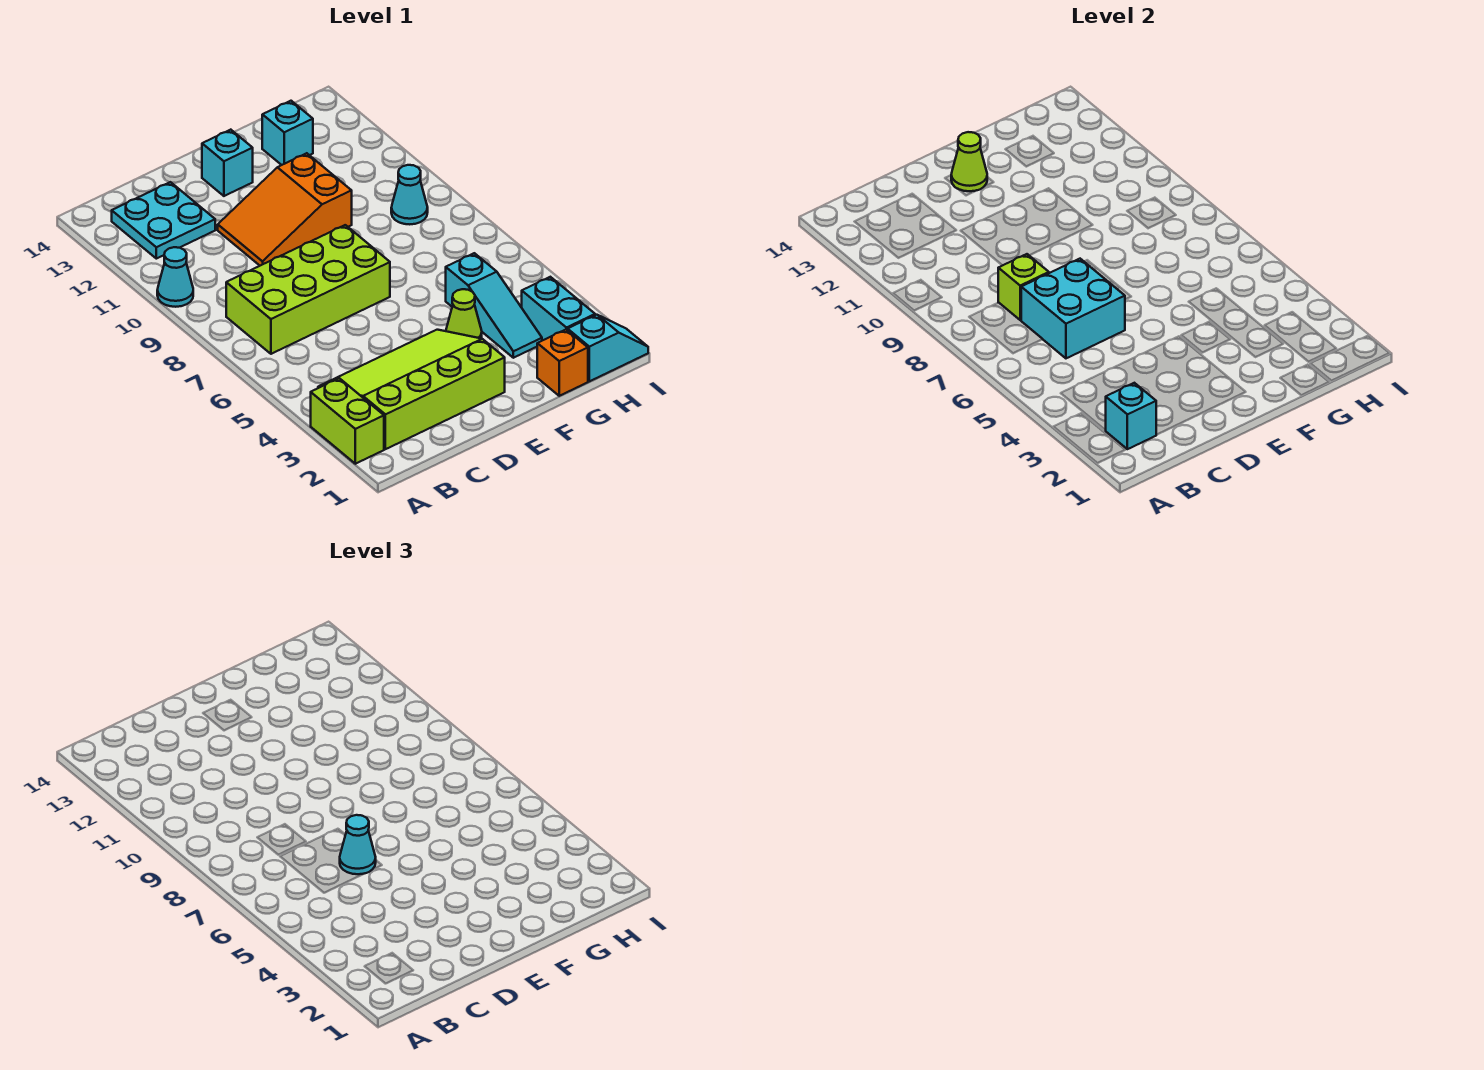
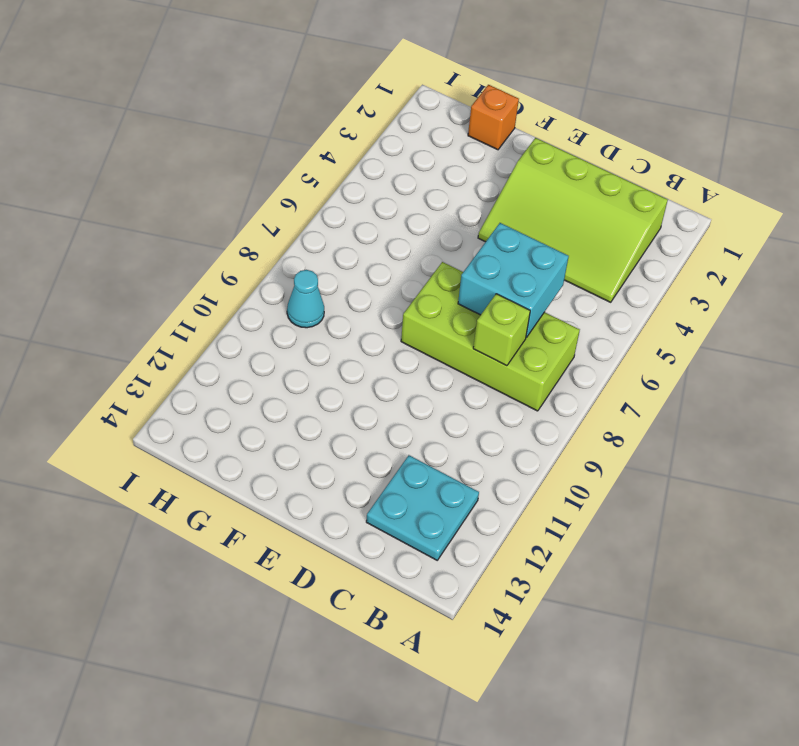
none -> lime 1x2 brick [311,378,384,464]
none -> cyan 1x1 cone [157,247,193,307]
none -> orange 2x3 slope [218,153,352,266]

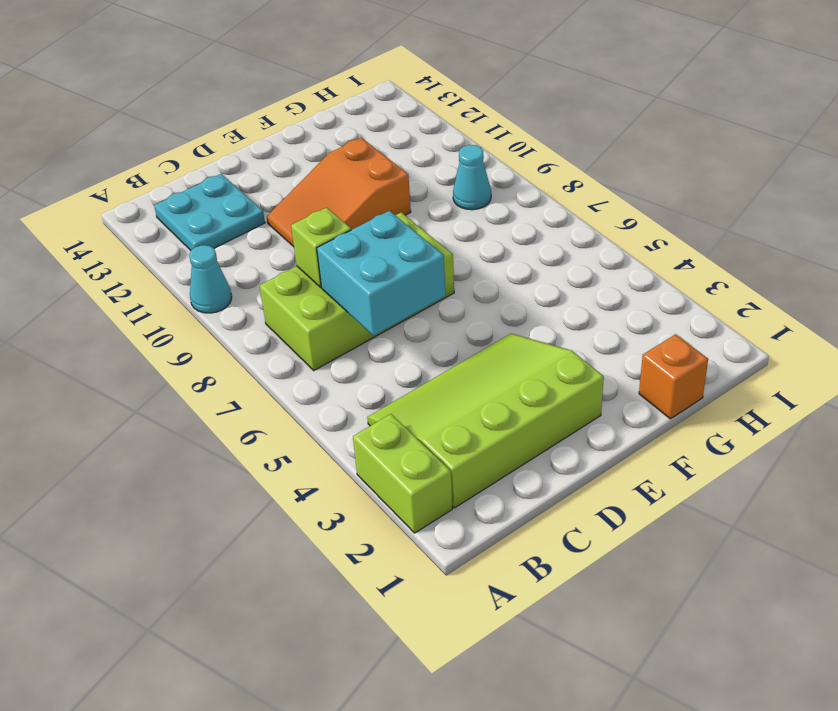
none -> cyan 1x1 brick [202,130,253,196]
none -> lime 1x1 cone [446,289,482,338]
none -> cyan 1x3 slope [446,253,542,358]

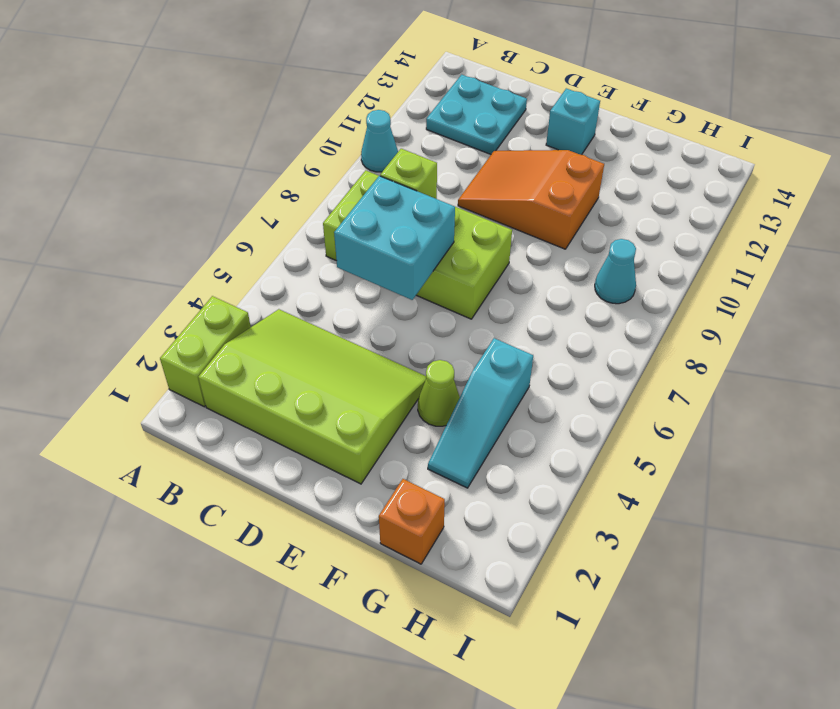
none -> cyan 1x1 brick [262,101,313,165]
none -> cyan 1x2 slope [568,315,648,381]
none -> cyan 1x2 brick [522,277,595,341]

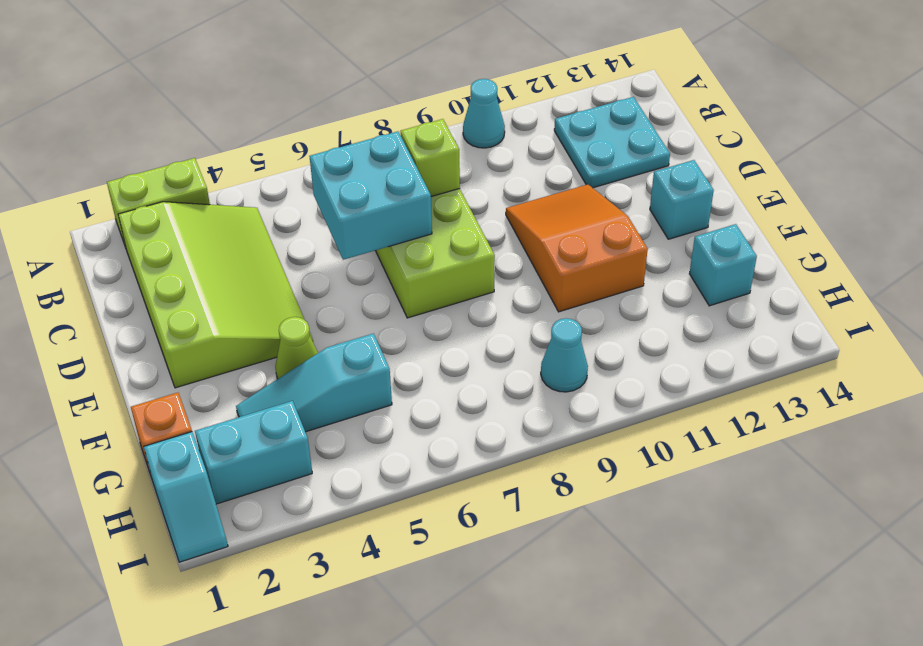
none -> cyan 1x1 brick [1105,383,1156,449]
none -> lime 1x1 cone [951,132,987,191]
none -> cyan 1x1 cone [340,815,376,874]

